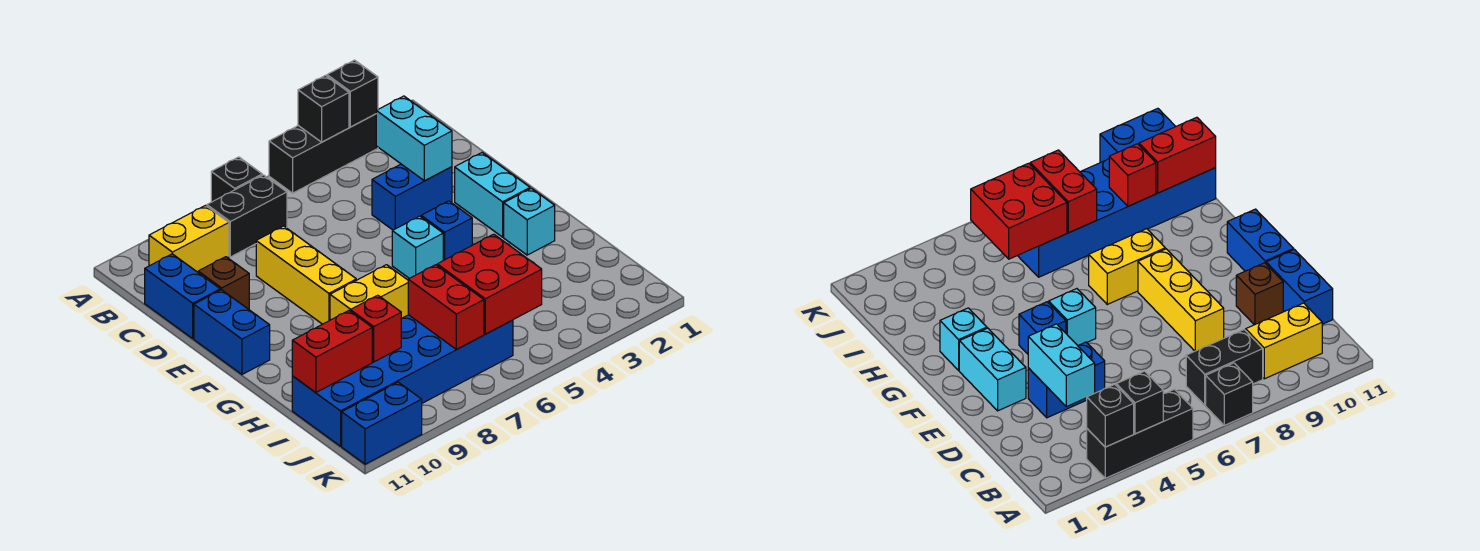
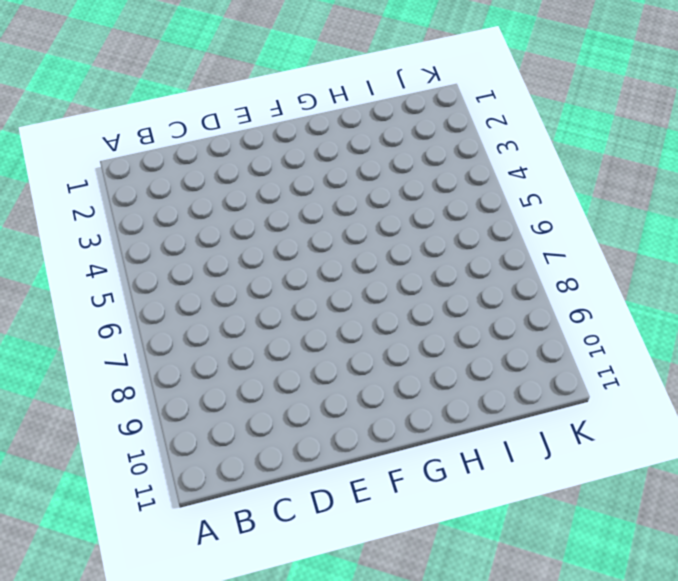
none -> black 1x3 brick [269,114,378,193]
none -> black 1x1 brick [211,157,262,202]
none -> black 1x2 brick [207,175,287,257]

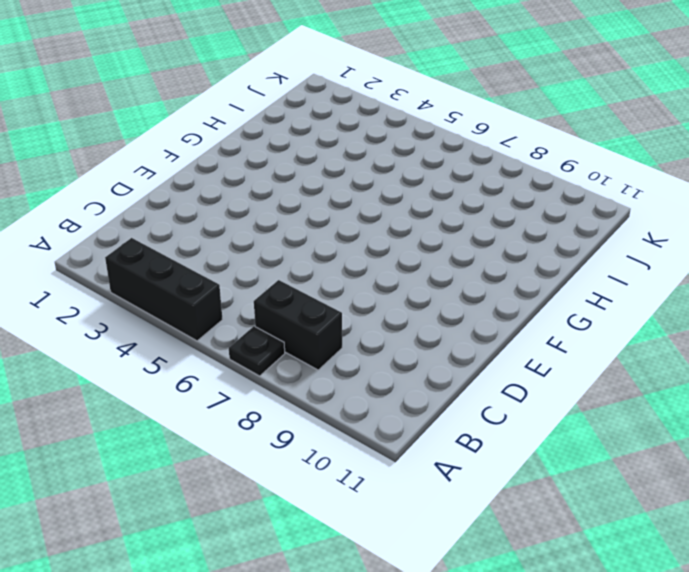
black 1x1 plate [229,326,285,376] -> black 1x1 brick [211,157,262,202]
none -> yellow 1x2 brick [149,206,229,272]
none -> blue 1x2 brick [145,254,220,338]
none -> blue 1x2 brick [372,164,452,230]

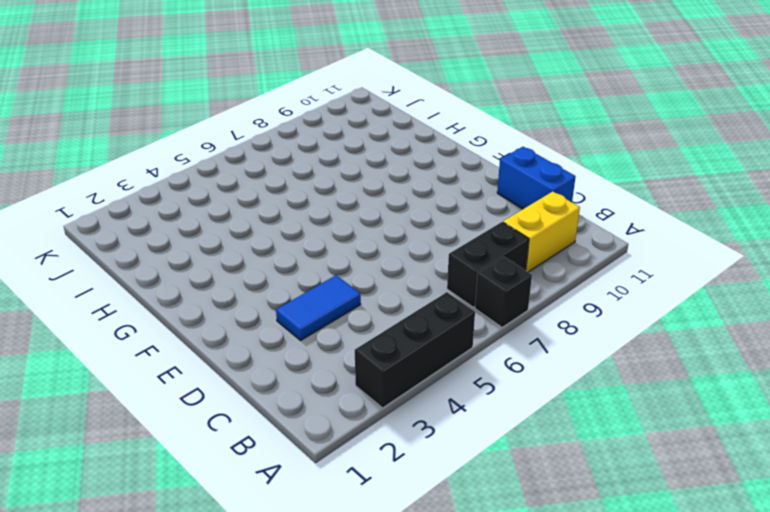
blue 1x2 tile [276,275,361,340] -> blue 1x2 brick [372,164,452,230]
none -> yellow 1x3 brick [256,226,356,324]
none -> brown 1x1 brick [198,257,249,309]
none -> cyan 1x2 brick [455,153,530,237]

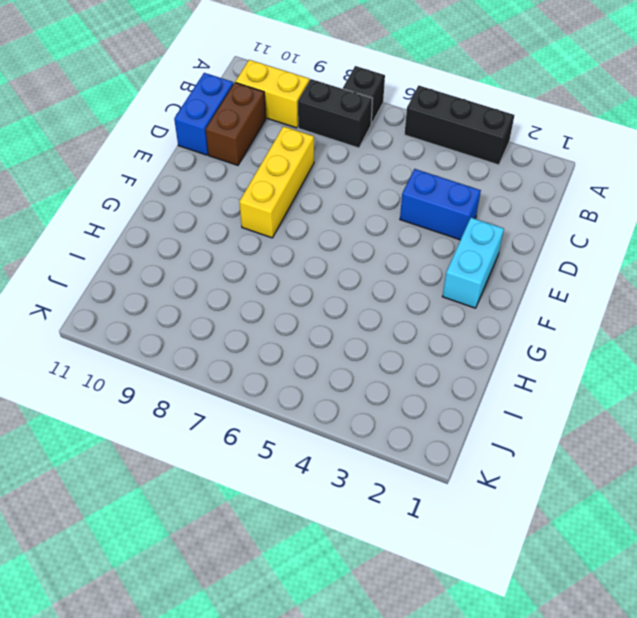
brown 1x2 brick [206,83,266,165] -> brown 1x1 brick [198,257,249,309]
none -> blue 1x2 brick [194,290,270,374]
none -> blue 1x1 brick [421,201,472,260]
none -> cyan 1x1 brick [392,216,443,278]

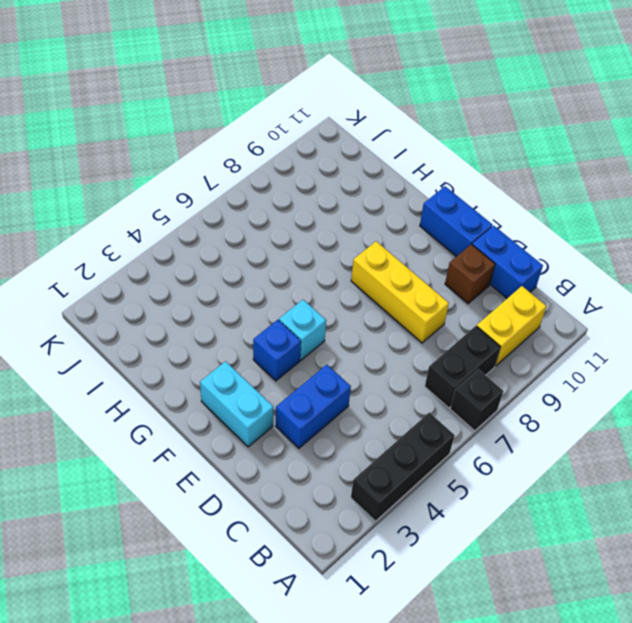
none -> cyan 1x1 brick [504,188,555,255]
none -> yellow 1x2 brick [330,265,408,320]
none -> blue 2x6 brick [292,315,513,446]

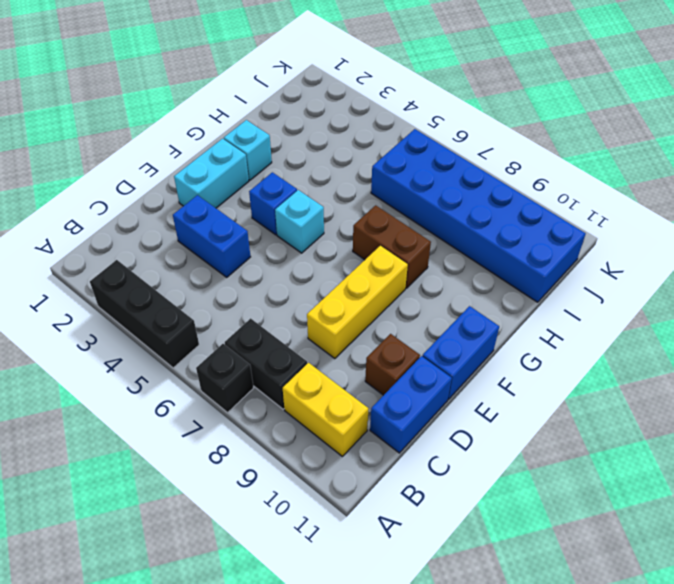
brown 1x2 brick [353,205,431,288] -> yellow 1x2 brick [330,265,408,320]
none -> blue 1x2 brick [342,382,422,464]
none -> black 1x1 brick [327,60,378,127]
none -> black 1x1 brick [298,75,349,142]

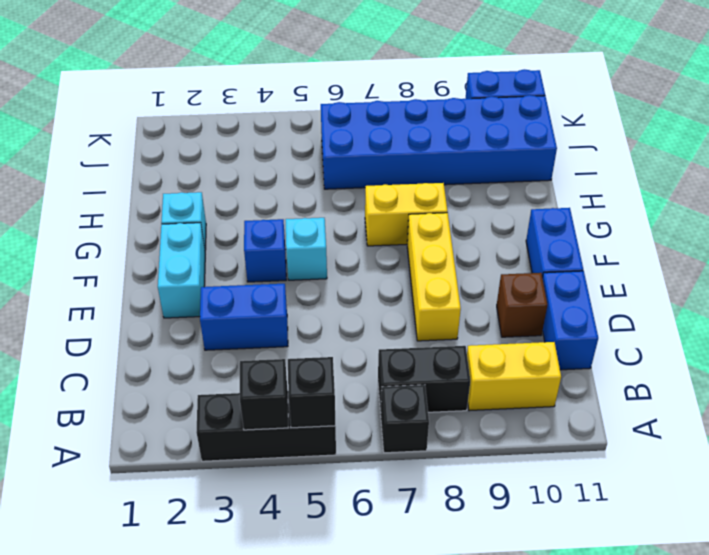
black 1x1 brick [288,357,335,428] -> black 1x1 brick moved to [327,60,378,127]
none -> cyan 1x2 brick [376,96,452,181]
none -> red 2x2 brick [437,234,542,334]
none -> red 1x2 brick [408,265,484,349]

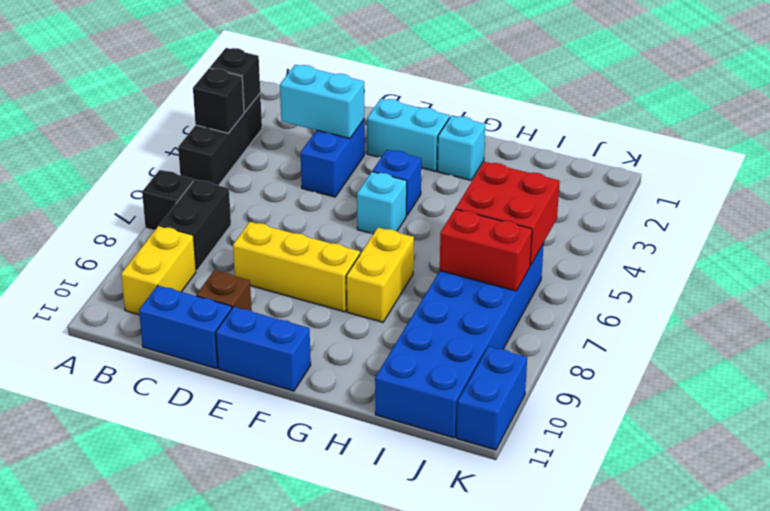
none -> red 1x1 brick [350,295,401,362]
none -> red 1x2 brick [292,311,372,393]

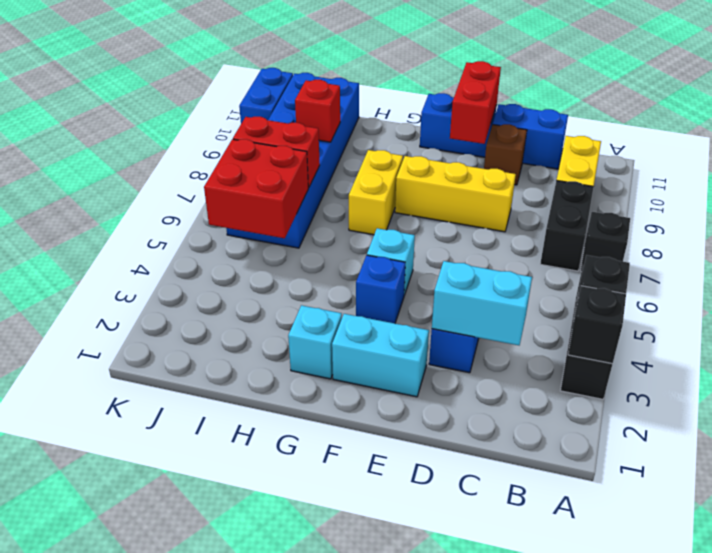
red 1x2 brick [450,61,501,144] -> red 1x2 brick moved to [292,311,372,393]

